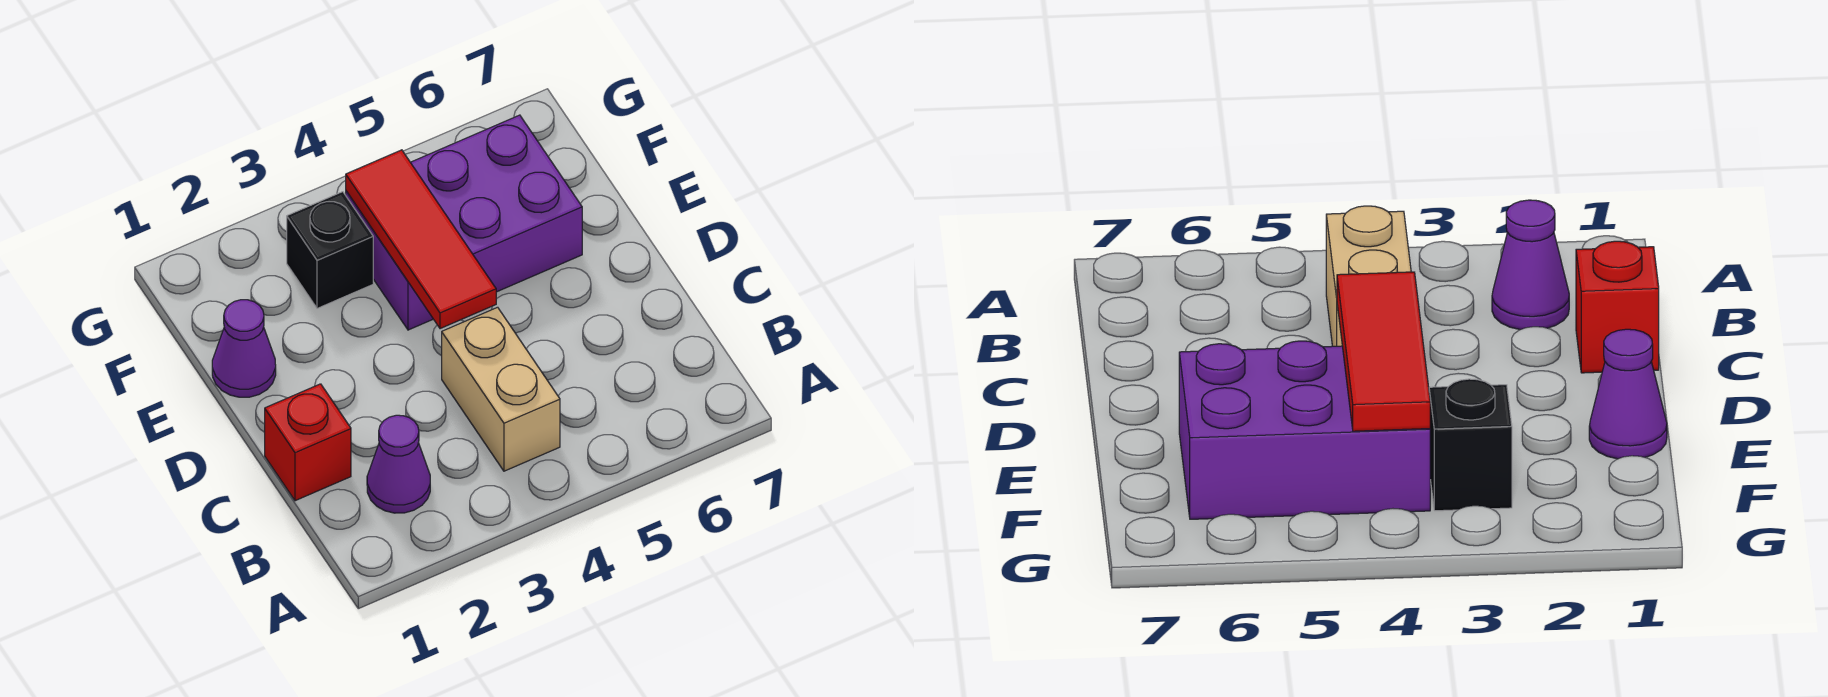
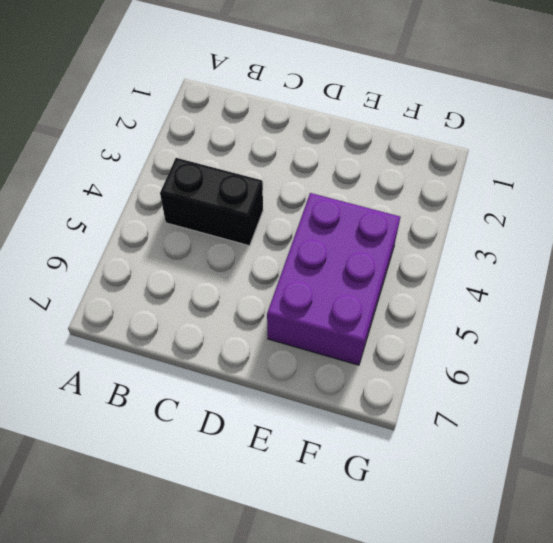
black 1x2 brick [160,158,263,246] -> tan 1x2 brick [442,307,560,471]
none -> purple 1x1 cone [367,415,430,513]
none -> red 1x1 brick [265,384,351,501]

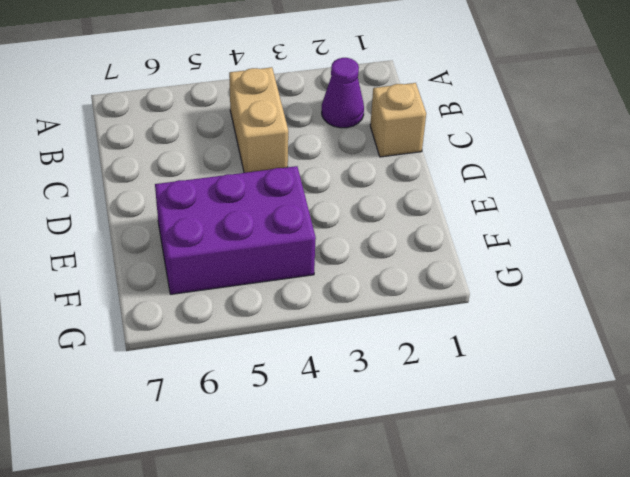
tan 1x1 brick [370,83,426,157] -> red 1x1 brick [265,384,351,501]
none -> purple 1x1 cone [212,300,276,397]
none -> black 1x1 brick [287,192,373,308]

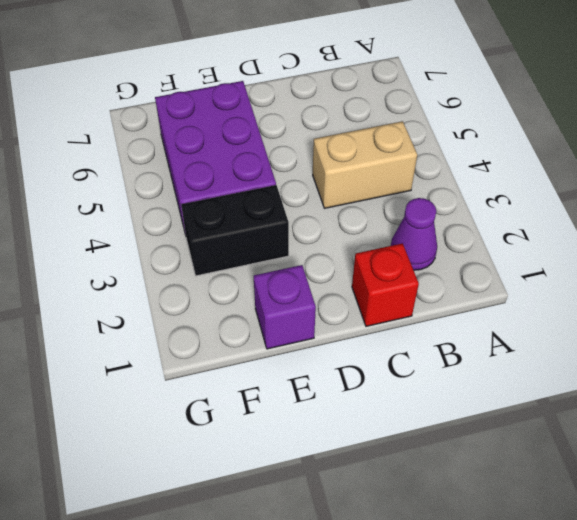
purple 1x1 brick [254,265,316,349] -> purple 1x1 cone [212,300,276,397]
black 1x2 brick [181,185,289,276] -> black 1x1 brick [287,192,373,308]
none -> red 1x3 tile [346,150,496,329]

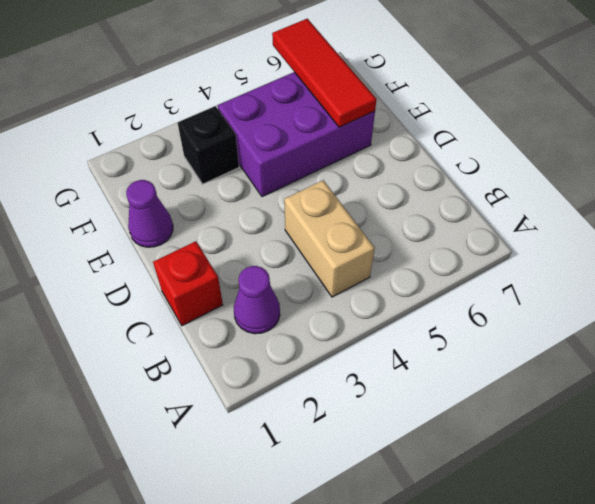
red 1x3 tile [272,19,377,127] -> red 1x3 tile moved to [346,150,496,329]

